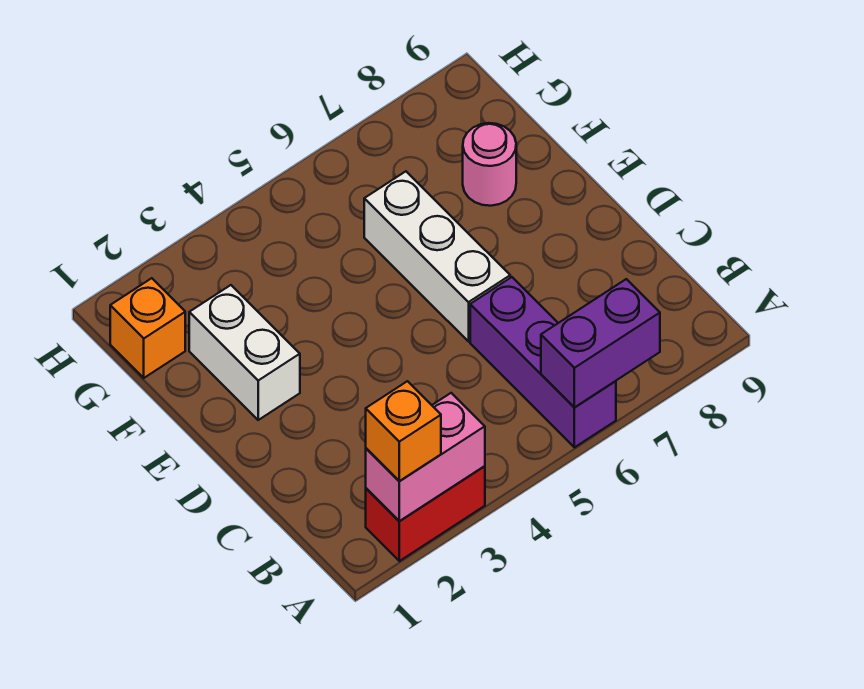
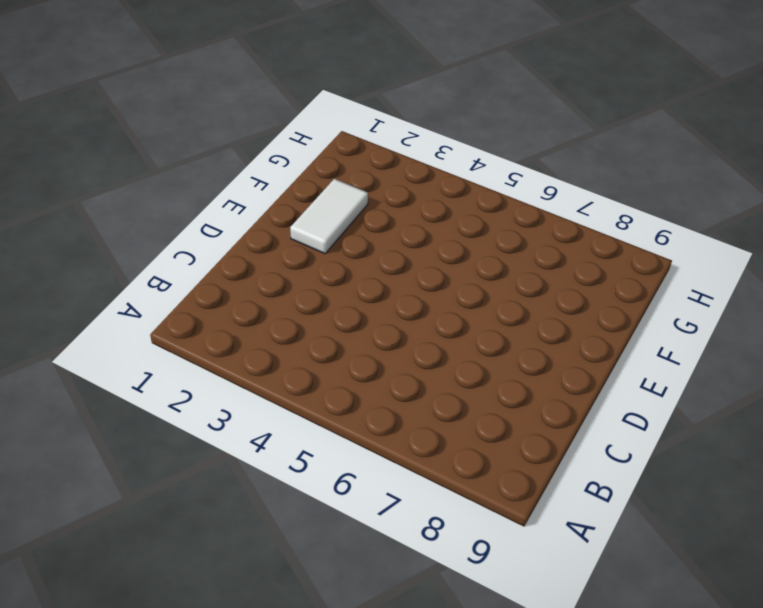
white 1x2 tile [290,179,368,254] -> white 1x2 brick [189,285,300,420]
none -> red 1x2 brick [366,466,485,561]
none -> purple 1x3 brick [470,277,616,447]

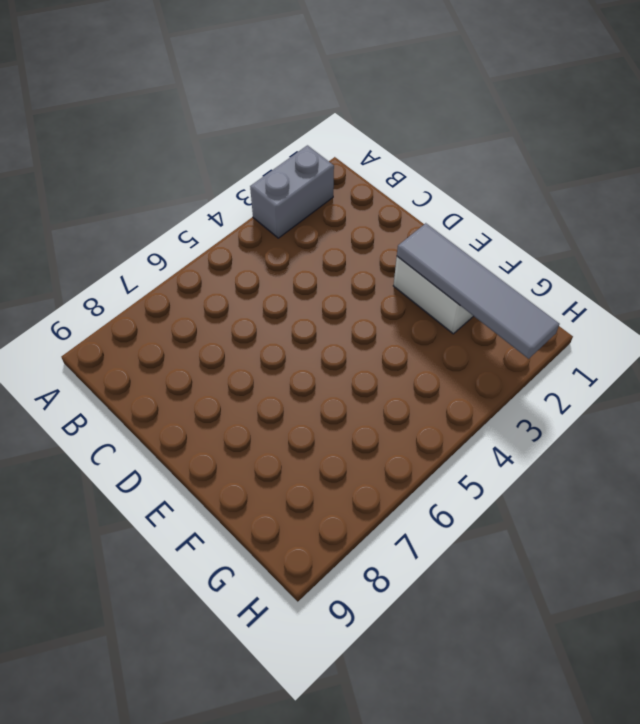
grey 1x2 brick [250,145,334,238] -> red 1x2 brick [366,466,485,561]
grey 1x4 tile [397,223,559,359] -> none
none -> purple 1x3 brick [470,277,616,447]
none -> white 1x3 brick [364,171,510,341]

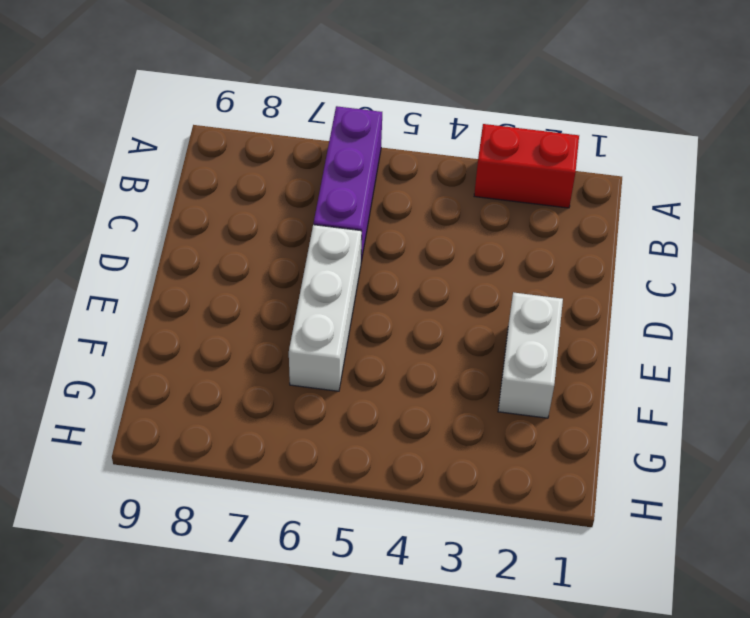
none -> pink 1x1 round brick [463,123,516,206]
none -> orange 1x1 brick [110,278,185,378]

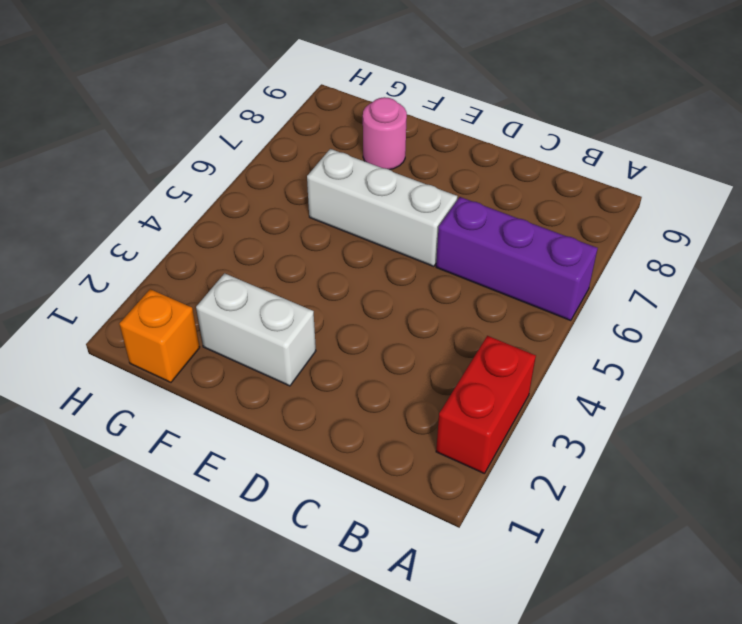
none -> pink 1x2 brick [366,393,485,521]
none -> purple 1x2 brick [541,279,660,408]

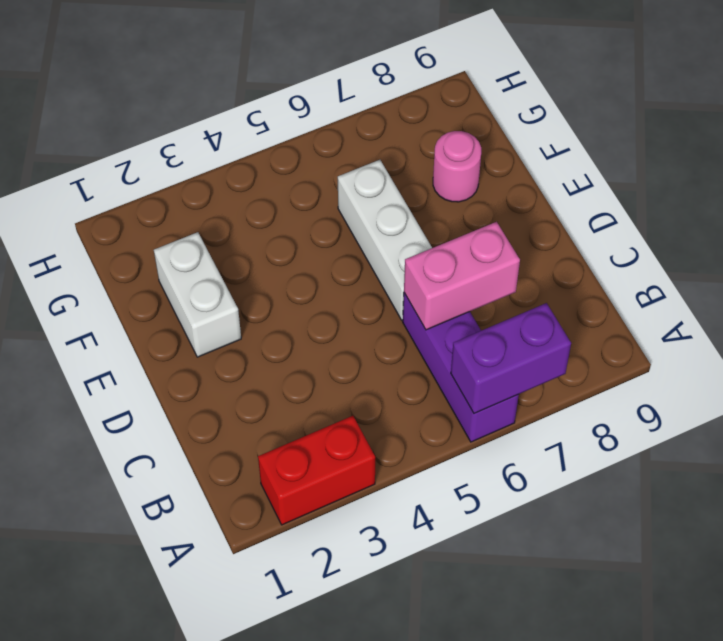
pink 1x2 brick [404,222,520,330] -> pink 1x2 brick moved to [366,393,485,521]
none -> orange 1x1 brick [110,278,185,378]
none -> orange 1x1 brick [366,381,441,481]

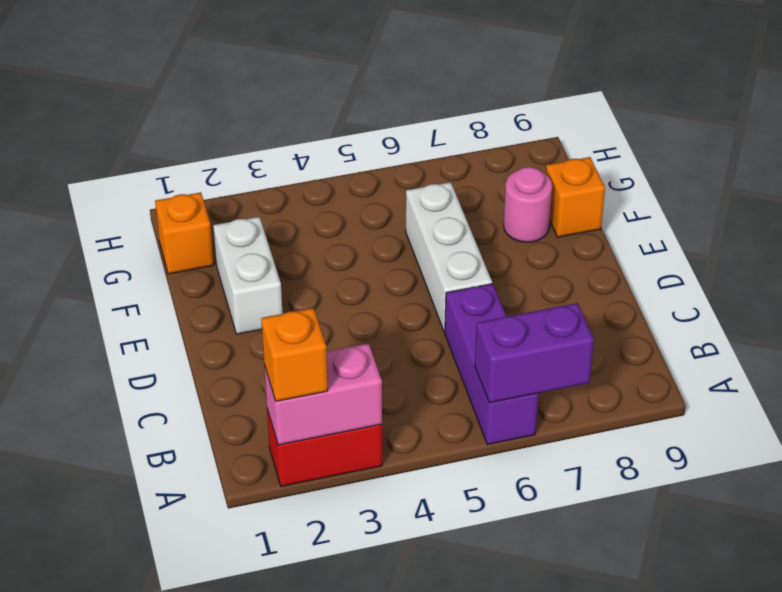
orange 1x1 brick [546,157,605,237] -> none

